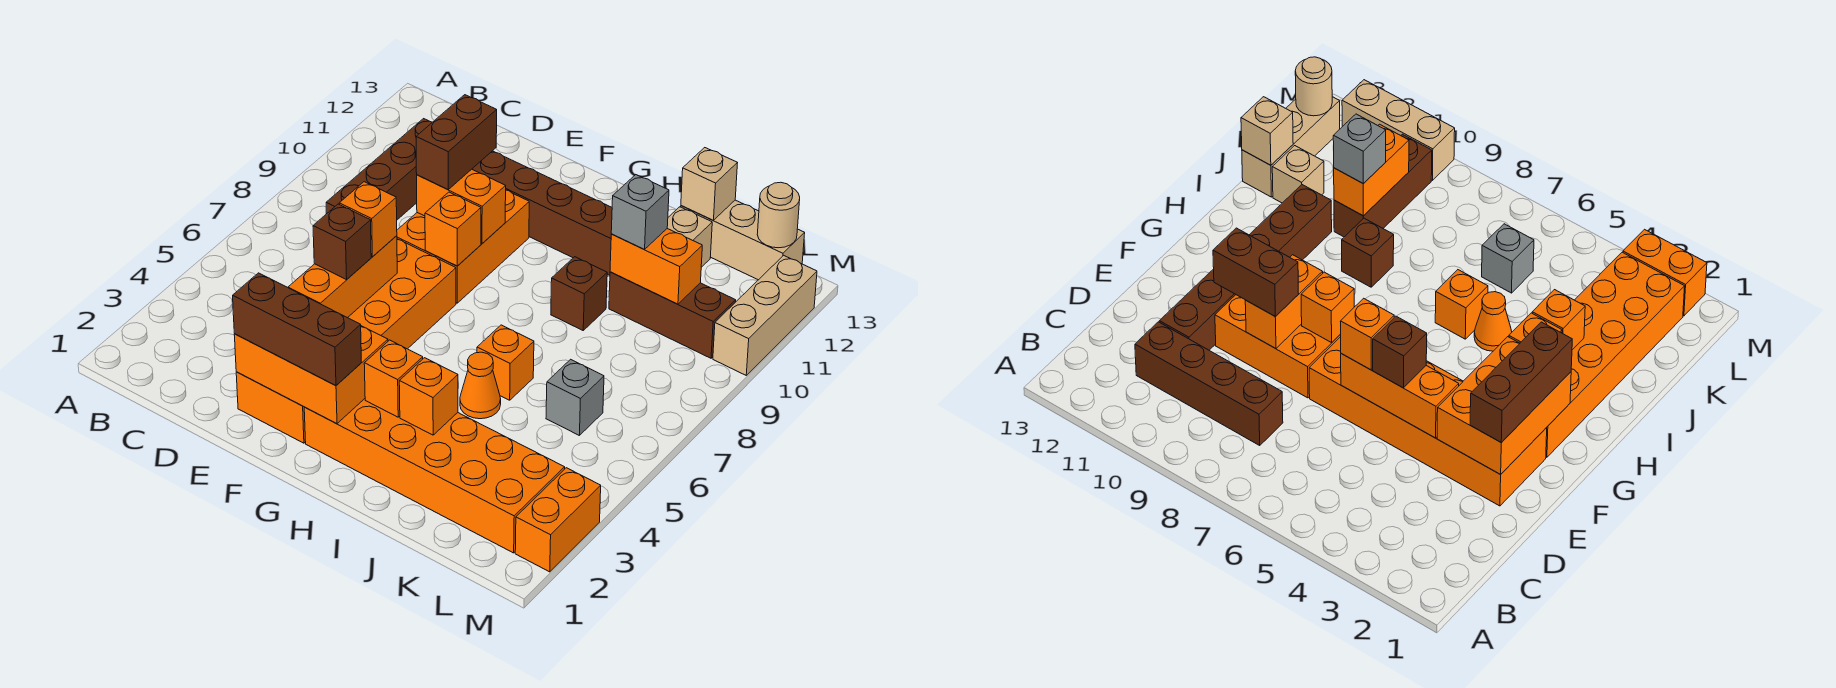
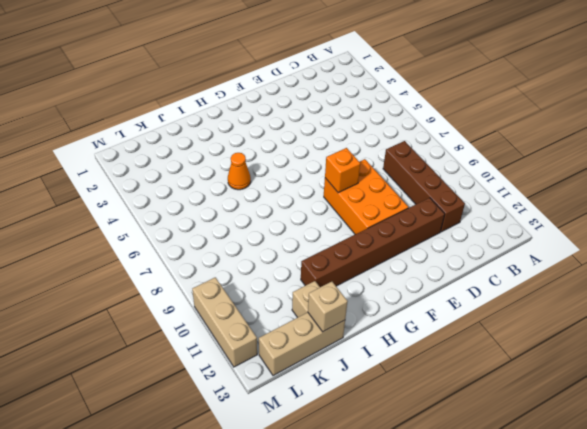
none -> orange 2x6 brick [236,239,456,443]
none -> orange 2x6 brick [304,399,565,553]
none -> orange 1x1 brick [477,325,534,400]

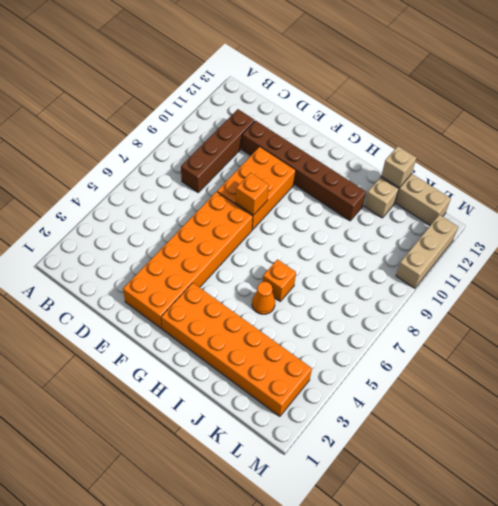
none -> brown 1x1 brick [551,257,607,330]
none -> brown 1x3 brick [609,272,736,358]
none -> grey 1x1 brick [546,359,604,435]

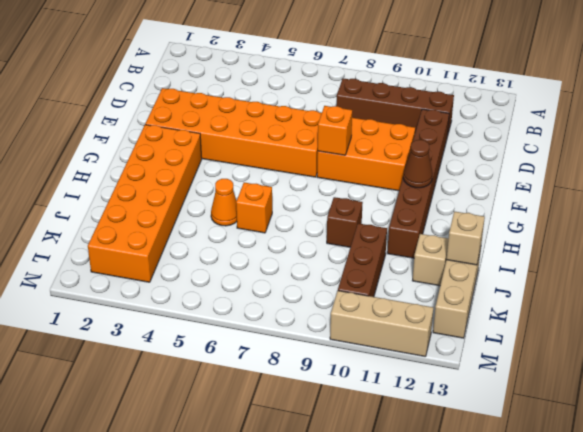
brown 1x1 cone [403,140,433,188] -> none
none -> grey 1x1 brick [546,359,604,435]
none -> orange 1x2 brick [515,468,601,572]
none -> orange 2x3 brick [234,326,388,424]

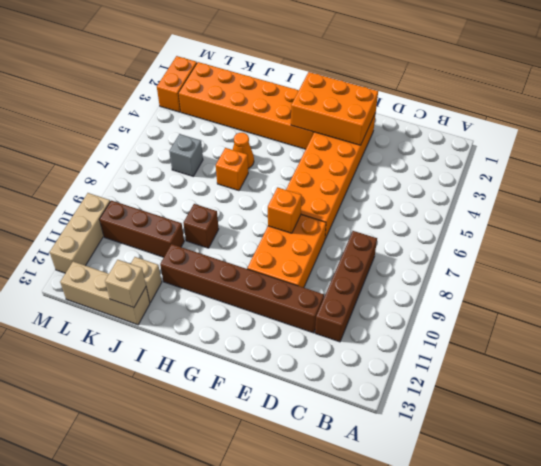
none -> orange 1x3 brick [288,236,397,318]
none -> orange 1x2 brick [417,169,506,244]
none -> orange 1x1 brick [364,340,423,417]

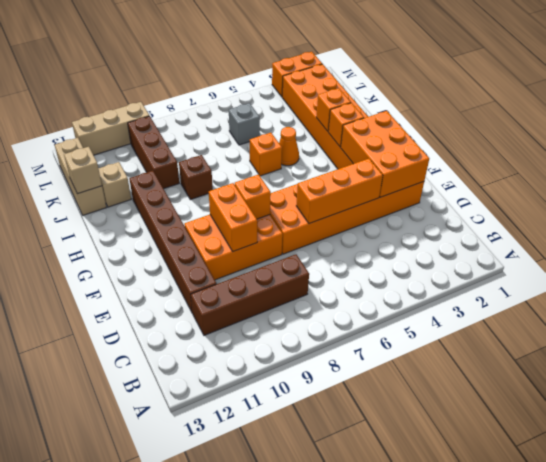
none -> orange 1x2 brick [610,229,702,304]
none -> tan 1x1 round brick [757,182,800,248]
none -> brown 1x3 brick [233,273,361,386]

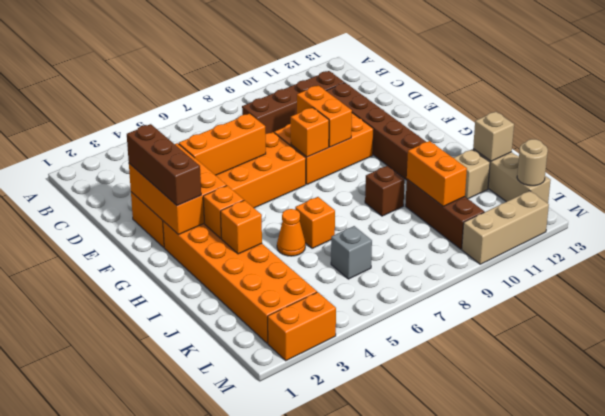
none -> brown 1x1 brick [313,204,371,280]
none -> orange 1x1 brick [339,182,397,257]
none -> brown 1x2 brick [416,95,497,189]

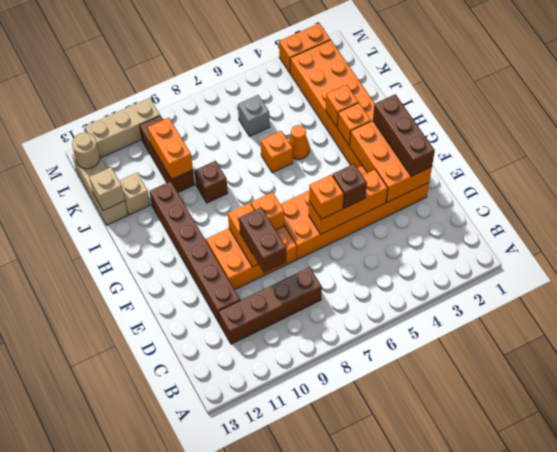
brown 1x2 brick [239,207,286,273] -> brown 1x2 brick turned to [416,95,497,189]
none -> grey 1x1 brick [611,175,669,249]

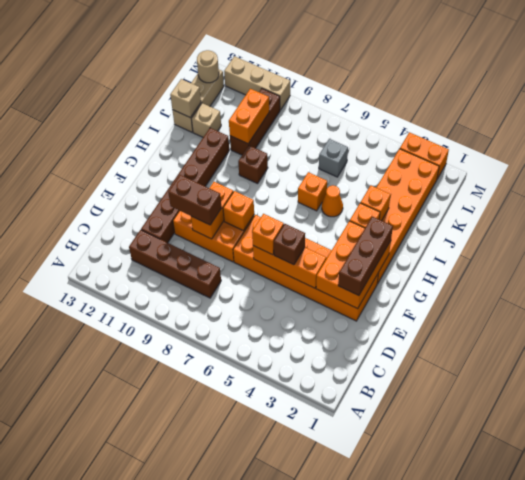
none -> grey 1x1 brick [611,175,669,249]

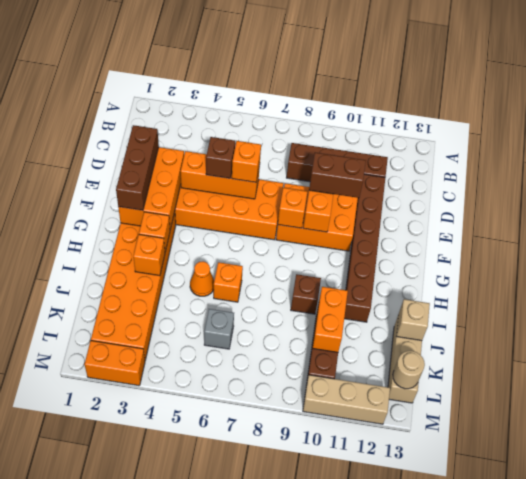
none -> tan 1x1 brick [667,207,712,267]
none -> grey 1x1 brick [611,175,669,249]

